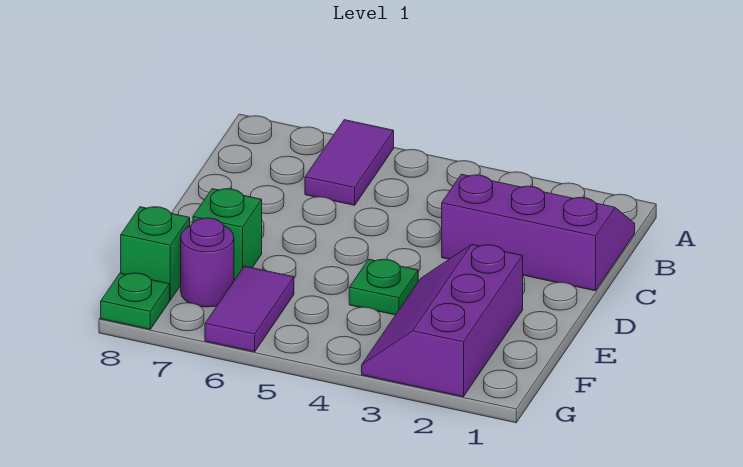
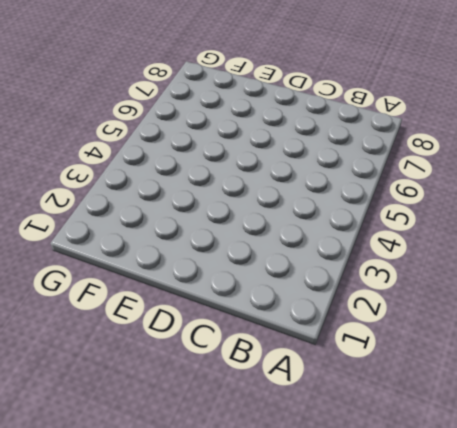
none -> purple 1x2 tile [305,120,394,205]
none -> purple 2x3 slope [442,174,635,291]

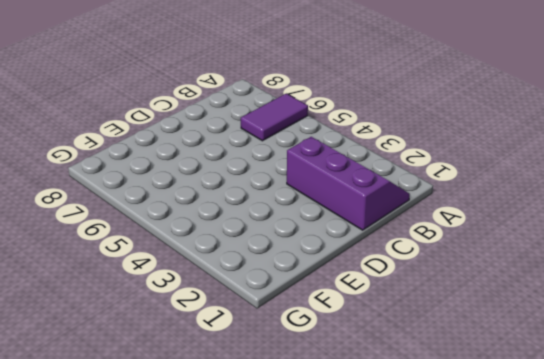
none -> purple 2x3 slope [362,245,523,397]
none -> green 1x1 plate [349,259,418,315]

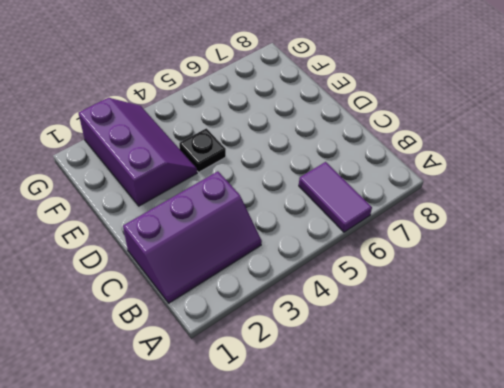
black 1x1 plate [179,128,226,172] -> green 1x1 plate [349,259,418,315]
none -> green 1x1 brick [193,189,262,280]
none -> purple 1x2 tile [205,266,294,352]

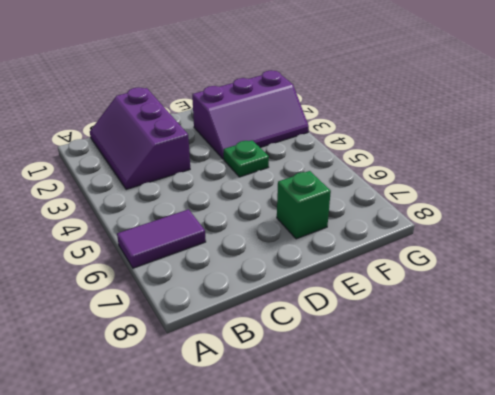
none -> purple 1x2 tile [205,266,294,352]
none -> purple 1x1 round brick [181,218,234,307]

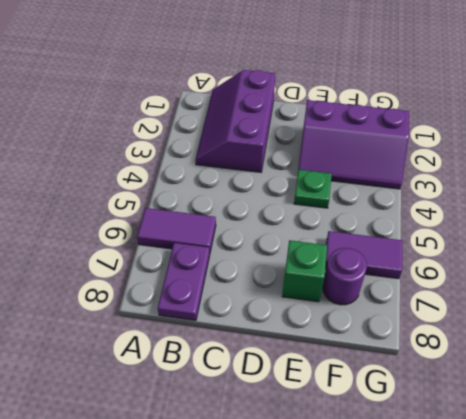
purple 1x2 plate [158,243,210,320] -> none
none -> green 1x1 brick [121,207,190,300]
none -> green 1x1 plate [101,273,170,329]

